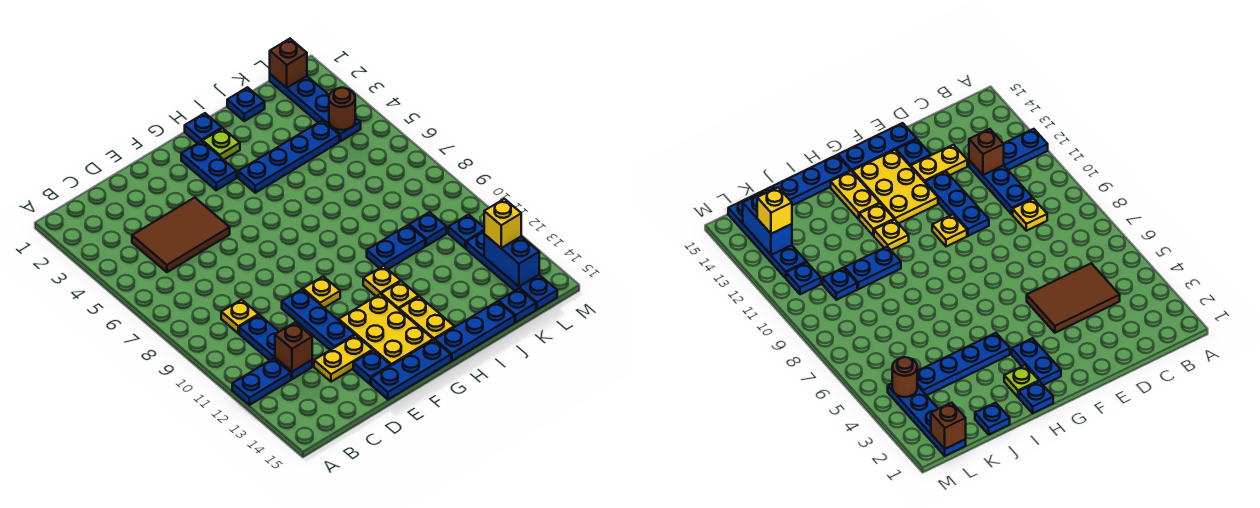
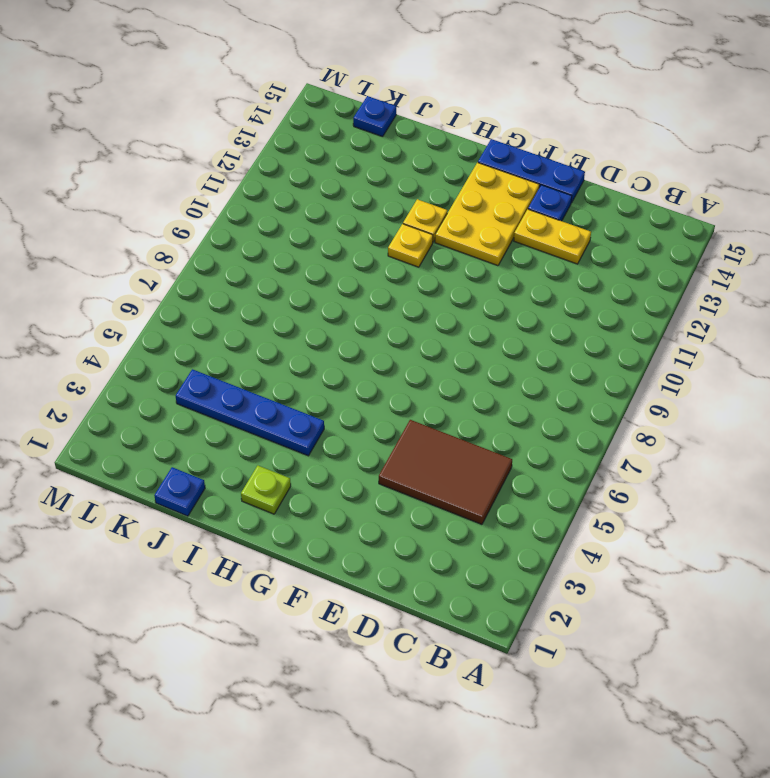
none -> blue 1x2 plate [232,358,291,405]
none -> yellow 1x1 plate [221,300,259,333]
none -> blue 1x3 plate [239,315,312,379]
none -> blue 1x3 plate [282,289,355,350]

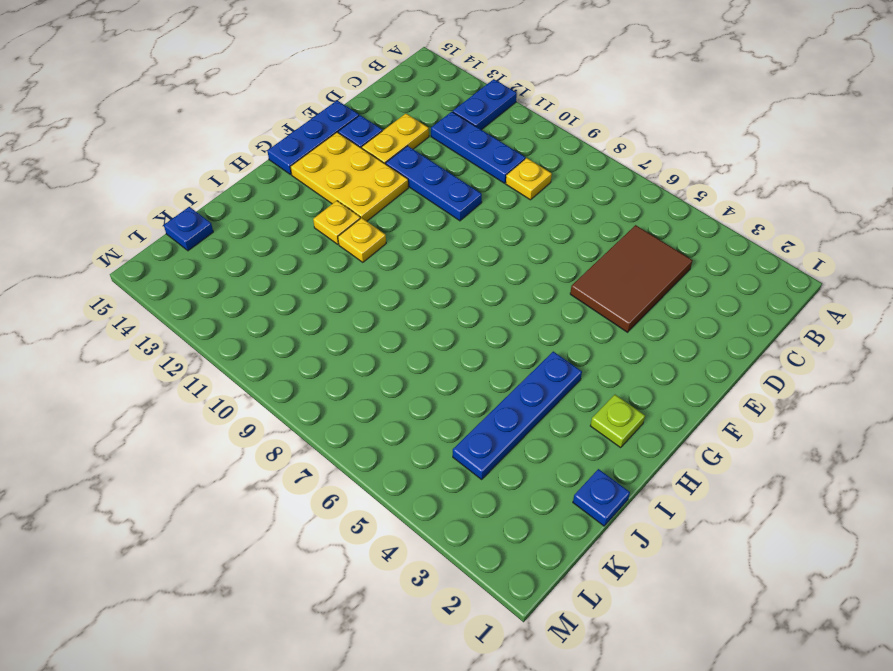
none -> yellow 1x1 plate [303,276,340,308]
none -> blue 1x2 plate [181,141,236,190]
none -> blue 1x1 plate [185,113,222,143]
none -> yellow 1x2 plate [399,296,454,340]

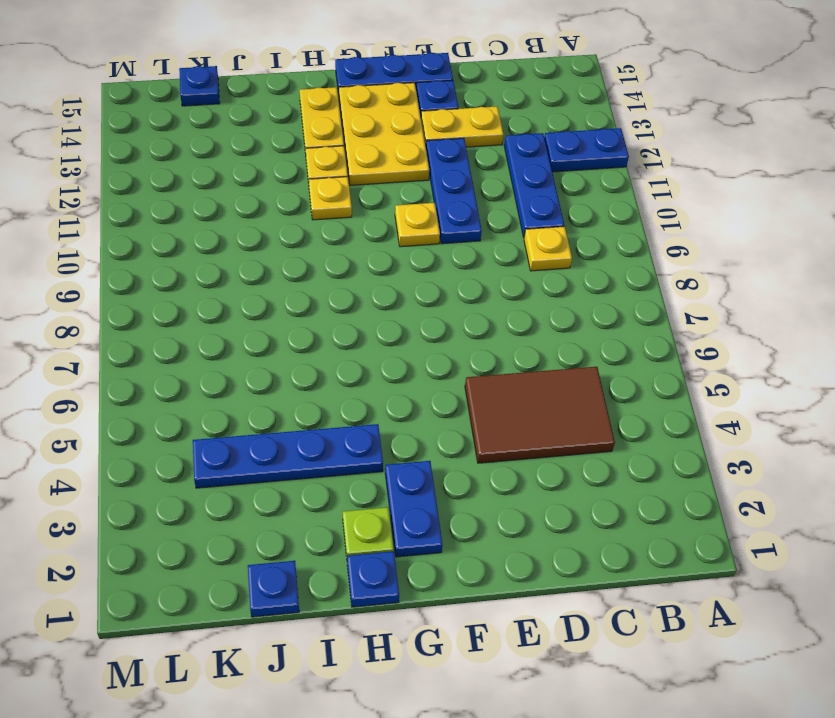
none -> blue 1x3 plate [435,301,515,361]
none -> blue 1x2 plate [367,225,425,269]
none -> blue 1x1 plate [409,212,447,246]
none -> blue 1x4 plate [270,74,361,141]

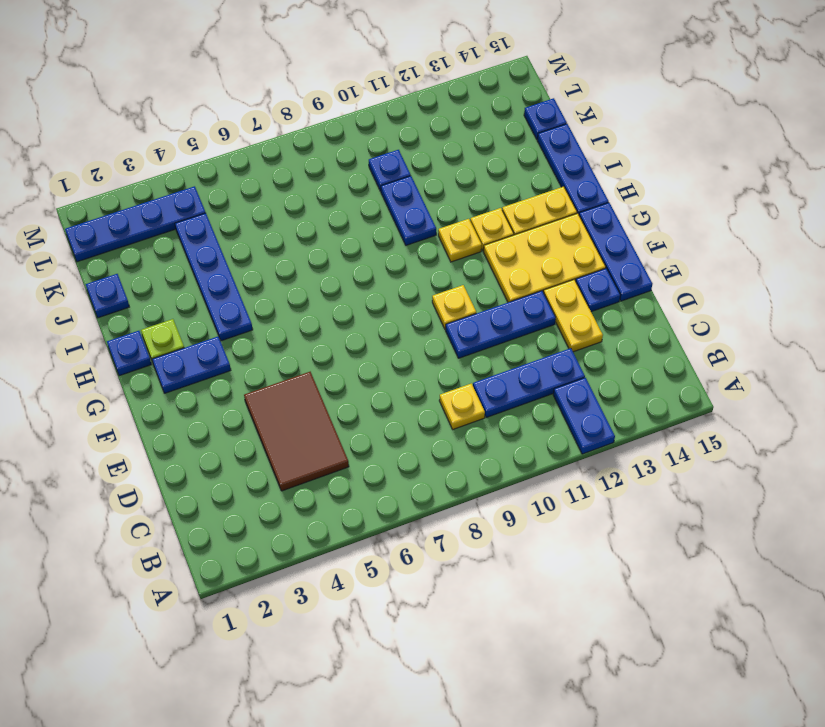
none -> blue 1x1 plate [448,215,484,248]
none -> blue 1x4 plate [466,232,557,309]
none -> brown 1x1 brick [275,322,312,372]
none -> brown 1x1 brick [270,39,307,88]

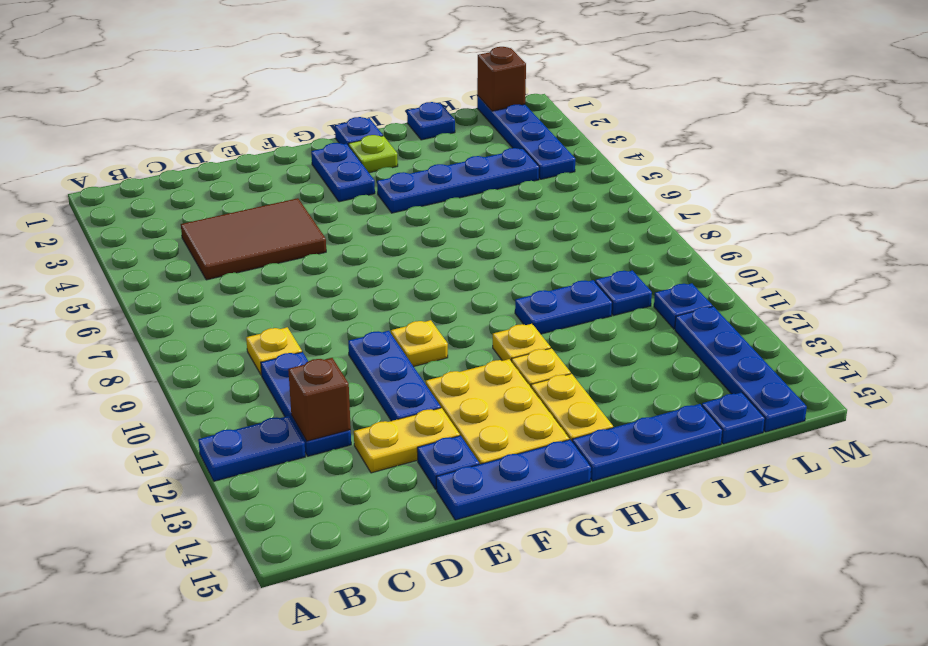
none -> brown 1x1 round brick [329,88,356,130]
none -> blue 1x2 brick [484,234,539,287]
none -> yellow 1x1 brick [484,199,521,248]

